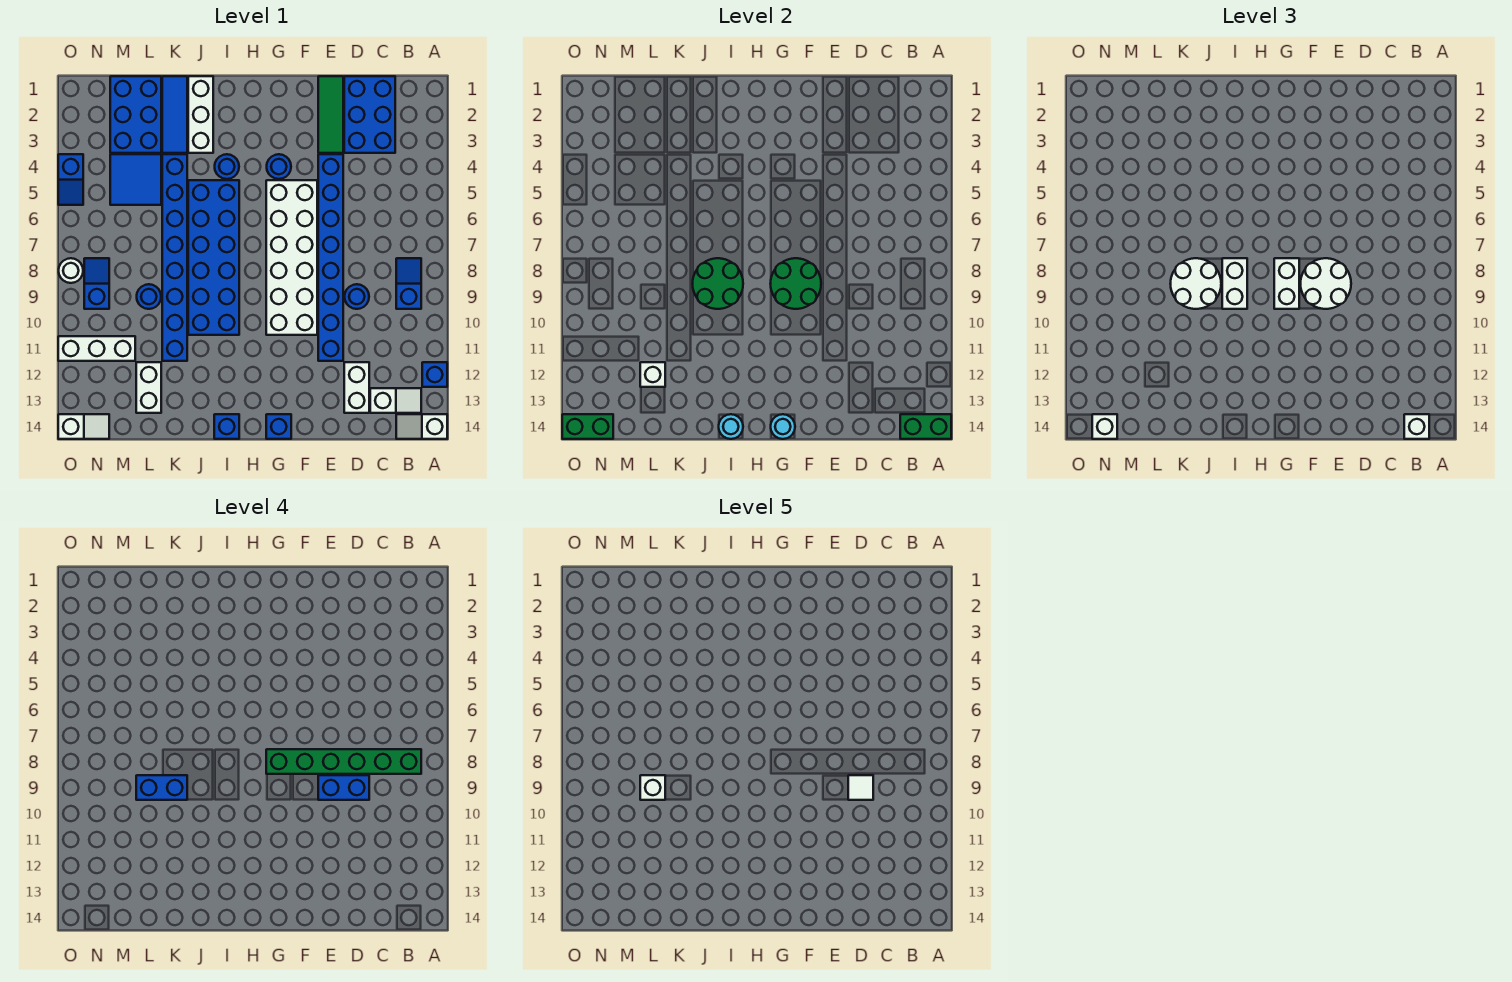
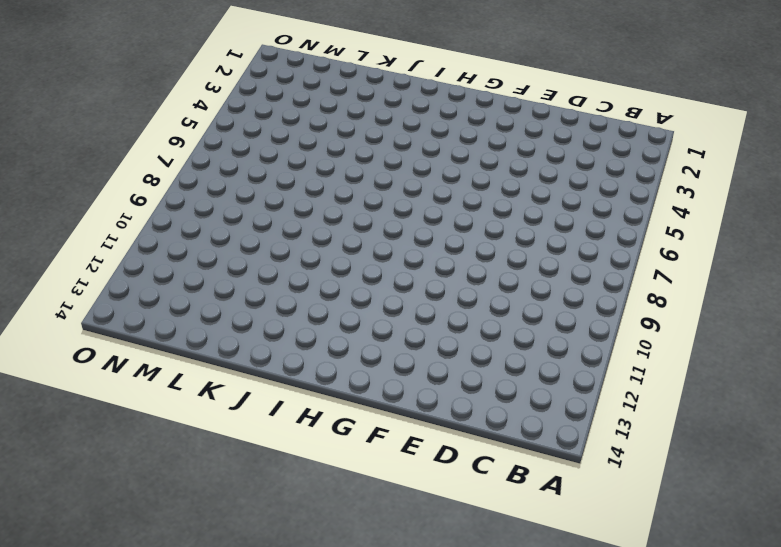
none -> blue 1x1 brick [422,362,447,387]
none -> white 1x2 slope [396,414,447,439]
none -> blue 1x2 slope [396,258,421,309]
none -> white 1x2 slope [370,388,421,413]

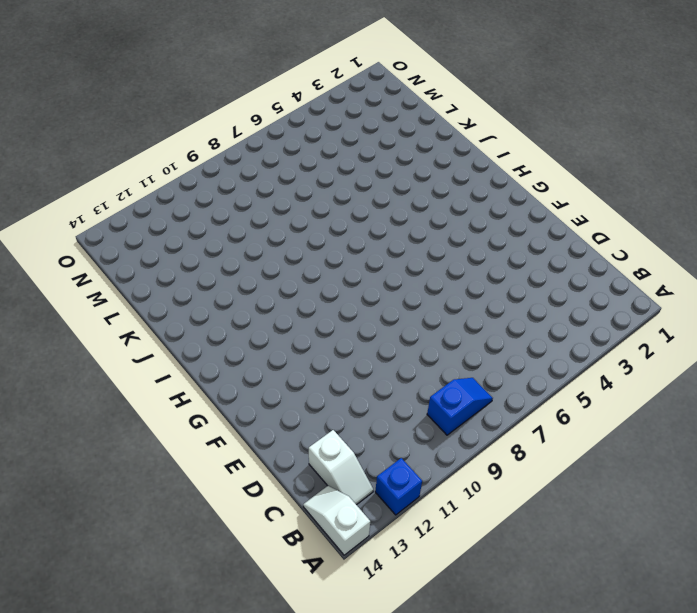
none -> blue 2x3 brick [344,76,395,153]
none -> blue 1x1 round brick [345,284,369,309]
none -> white 1x2 brick [344,362,369,413]
none -> green 1x3 tile [318,76,343,153]

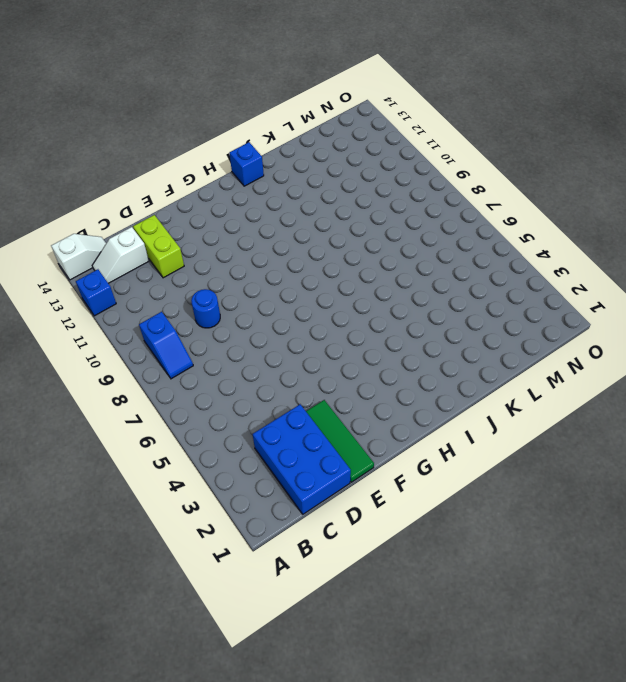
lime 1x2 brick [133,215,184,278] -> white 1x2 brick [344,362,369,413]
none -> blue 1x8 brick [318,154,343,361]
none -> white 2x6 brick [266,180,317,335]
none -> blue 1x1 round brick [267,154,291,179]
none -> blue 1x1 brick [266,414,291,439]

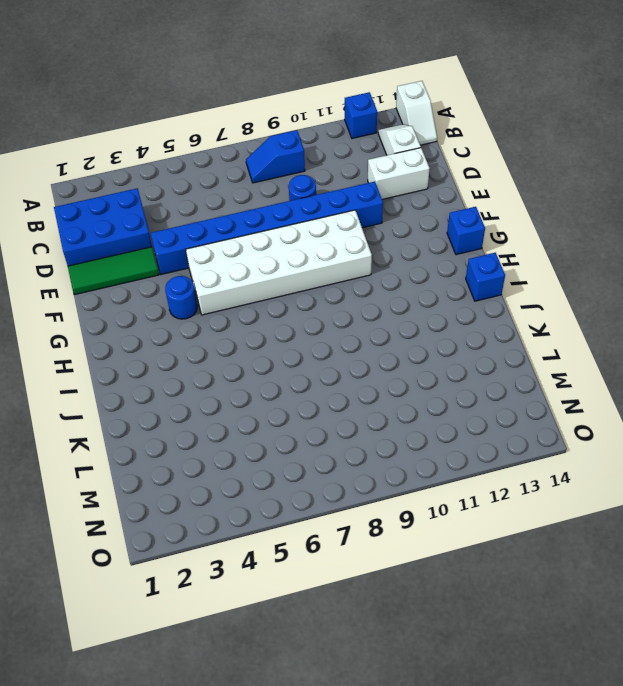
none -> blue 1x1 round brick [215,154,239,179]
none -> blue 2x6 brick [188,180,239,335]
none -> white 1x3 brick [188,76,213,153]
none -> blue 1x3 tile [162,76,187,153]

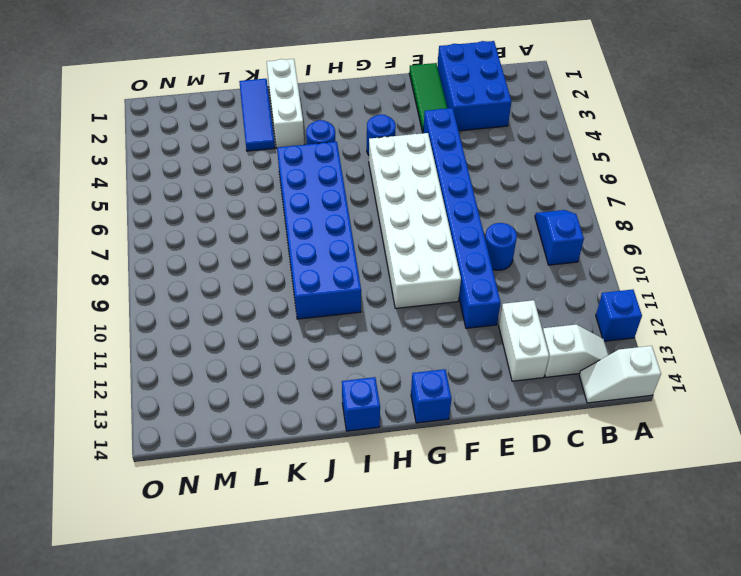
none -> blue 1x8 brick [162,154,187,361]
none -> blue 2x3 brick [110,76,161,153]
none -> blue 2x2 tile [110,154,161,205]
none -> blue 1x1 round brick [137,284,161,309]

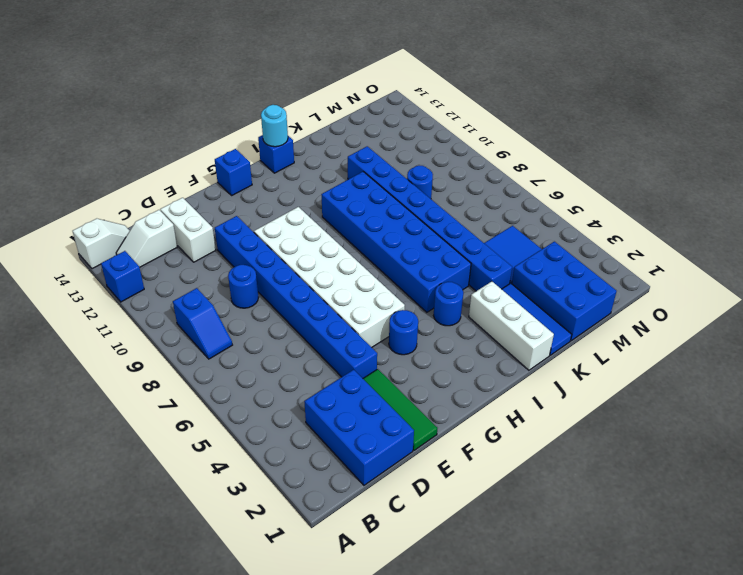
none -> white 1x2 brick [136,362,161,413]
none -> white 1x3 brick [58,336,135,361]
none -> blue 1x2 slope [84,258,109,309]
none -> white 1x2 slope [58,414,109,439]

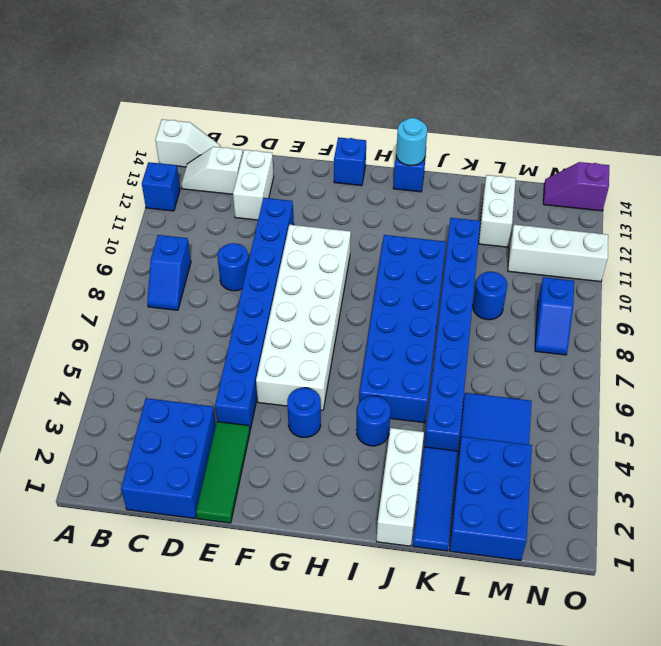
purple 1x2 slope [543,162,609,211] -> white 1x2 slope [58,414,109,439]
none -> blue 1x2 slope [58,154,83,205]
none -> white 1x1 round brick [59,258,83,283]
none -> green 1x2 brick [900,414,951,439]
none -> green 2x2 round brick [770,258,821,309]

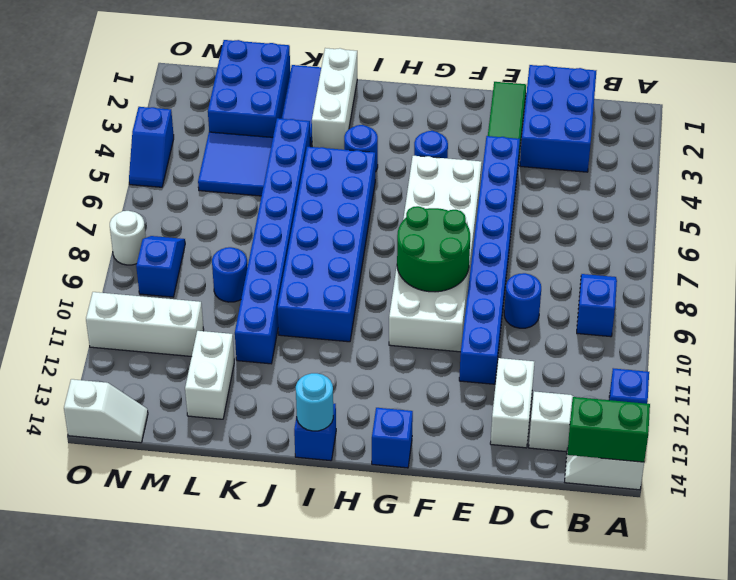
none -> cyan 1x1 round brick [771,414,795,439]
none -> green 2x2 round brick [692,258,743,309]
none -> white 1x1 brick [640,362,665,387]
none -> green 1x2 brick [562,414,613,439]

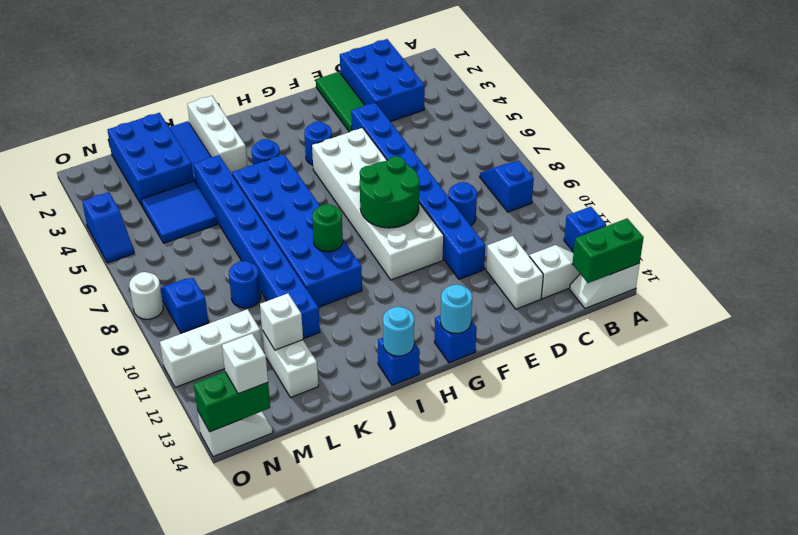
green 1x1 round brick [312,204,343,252] -> green 2x2 round brick [692,258,743,309]
none -> white 1x1 brick [1404,414,1429,439]
none -> white 2x2 round brick [1300,258,1351,309]
none -> white 1x2 brick [1274,258,1299,309]
none -> white 1x2 brick [1222,258,1247,309]

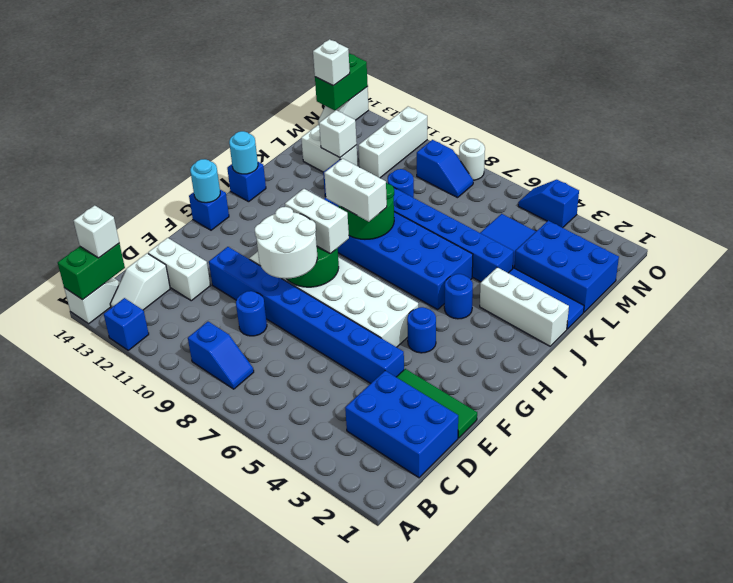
none -> white 2x2 round brick [1170,258,1221,309]
none -> green 1x6 brick [266,749,421,774]
none -> blue 1x2 brick [318,775,369,800]
none -> blue 1x2 brick [136,775,187,800]

